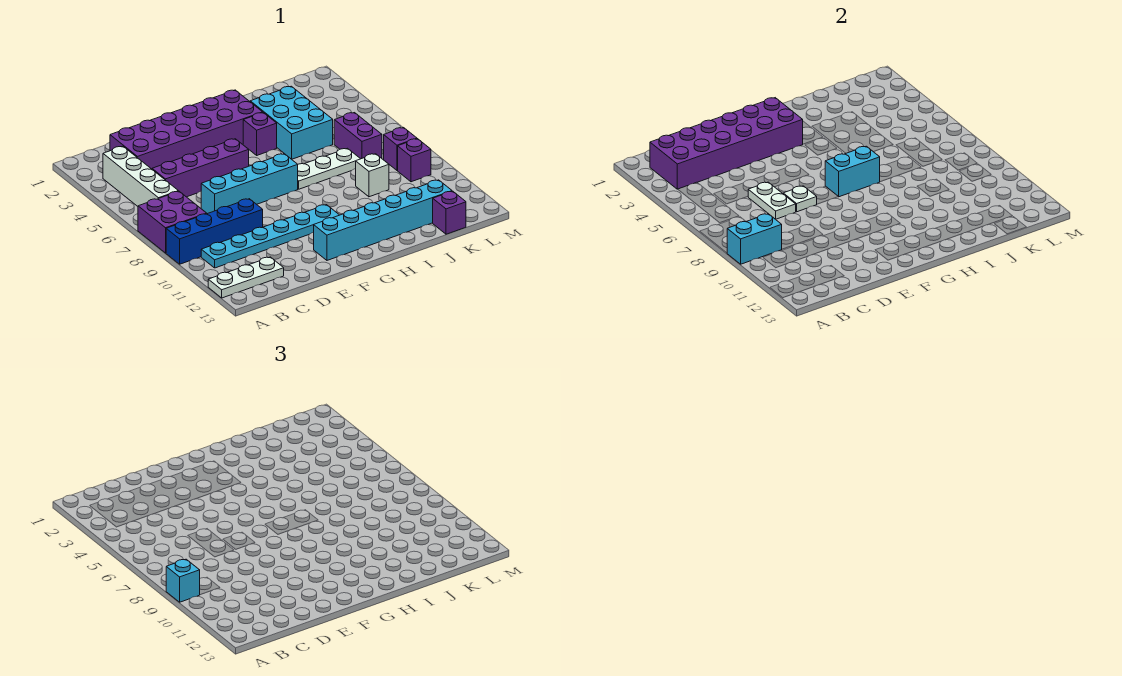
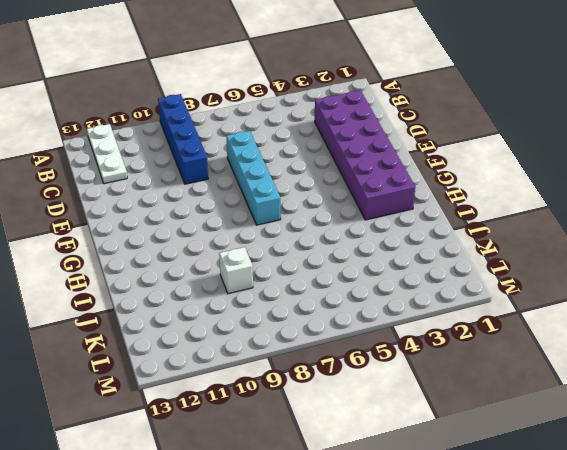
none -> purple 2x2 brick [138,191,207,253]
none -> white 1x4 brick [103,146,178,206]
none -> cyan 1x6 plate [201,205,339,268]

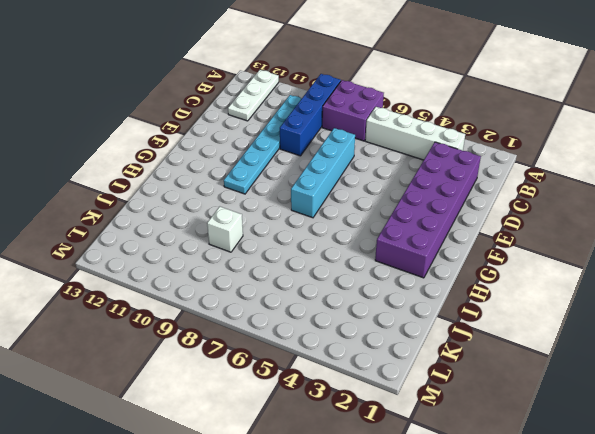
none -> purple 1x4 brick [152,139,249,197]
none -> cyan 1x6 brick [314,180,452,260]
none -> purple 1x1 brick [243,113,277,155]

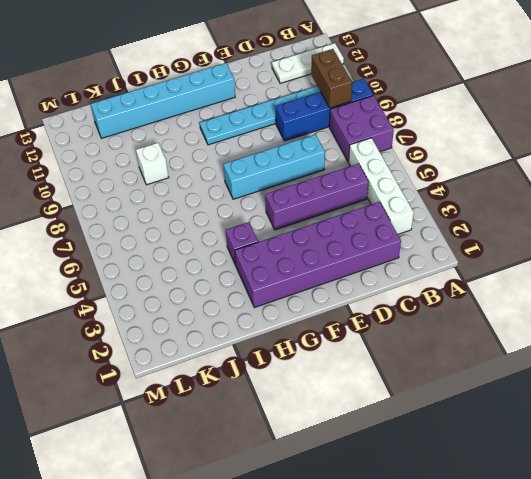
brown 1x2 brick [311,49,352,108] -> cyan 1x2 brick [727,214,782,264]
none -> white 1x3 plate [298,148,360,189]
none -> cyan 2x3 brick [250,86,333,159]
none -> purple 1x2 brick [334,113,382,159]

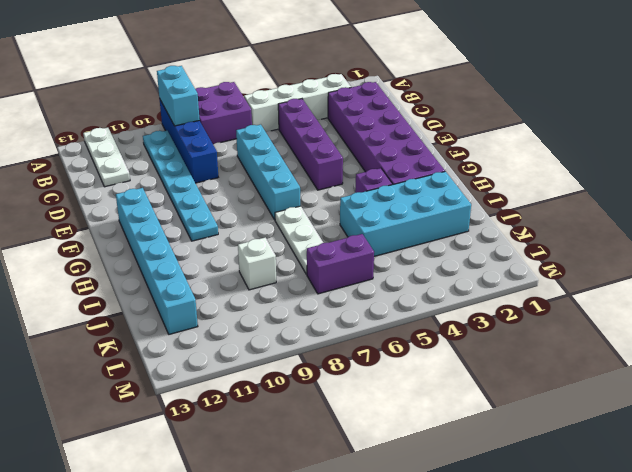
cyan 2x4 brick [340,171,471,256] -> cyan 2x3 brick [250,86,333,159]
none -> purple 1x1 brick [433,191,466,234]
none -> purple 1x1 brick [384,128,417,170]
none -> purple 1x1 brick [398,139,431,182]

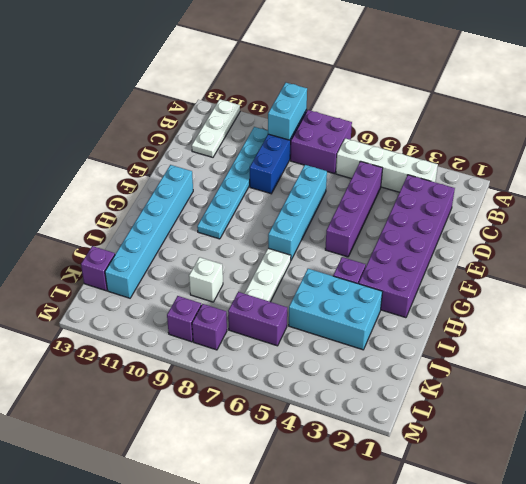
none -> purple 2x6 brick [650,98,803,189]
none -> white 1x2 plate [748,182,796,219]
none -> white 1x1 plate [783,186,817,212]

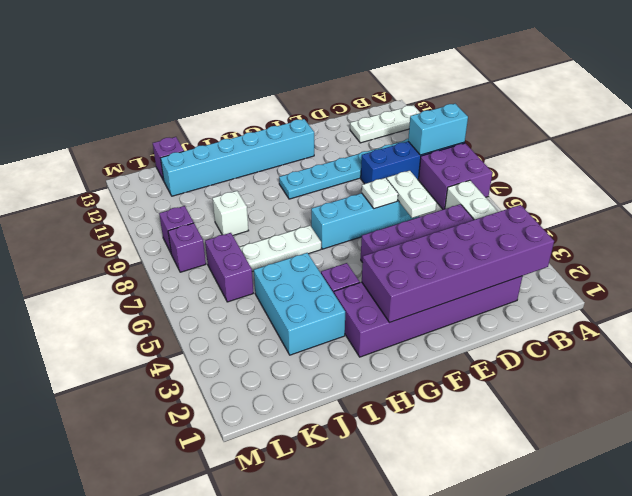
none -> cyan 1x2 brick [825,146,880,197]
none -> cyan 1x1 brick [166,559,200,602]

